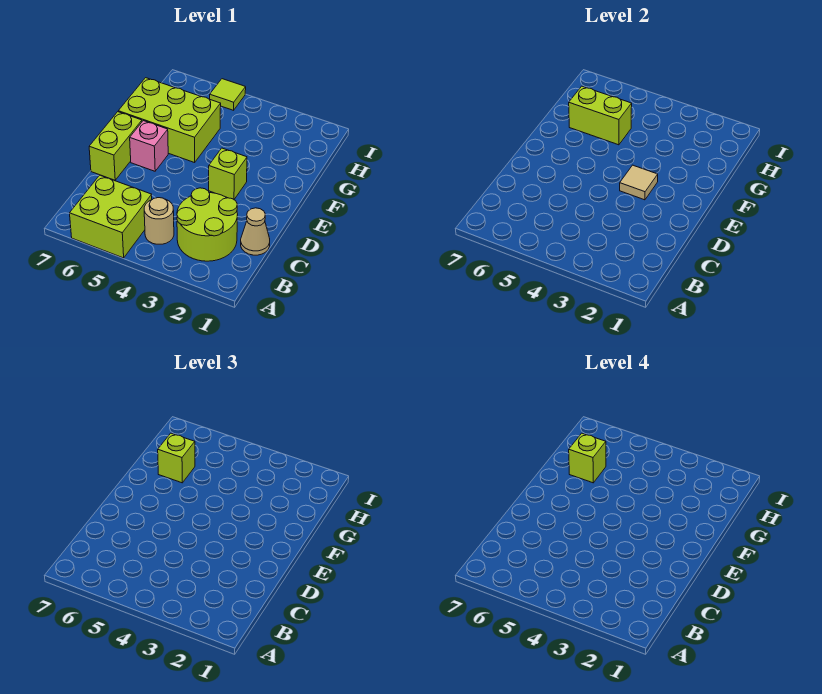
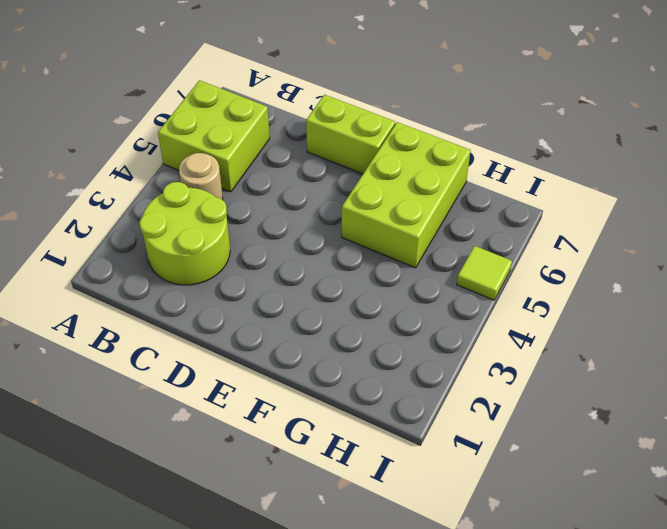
none -> tan 1x1 cone [241,208,270,255]
none -> lime 1x1 brick [209,148,247,199]
none -> pink 1x1 brick [130,121,168,171]

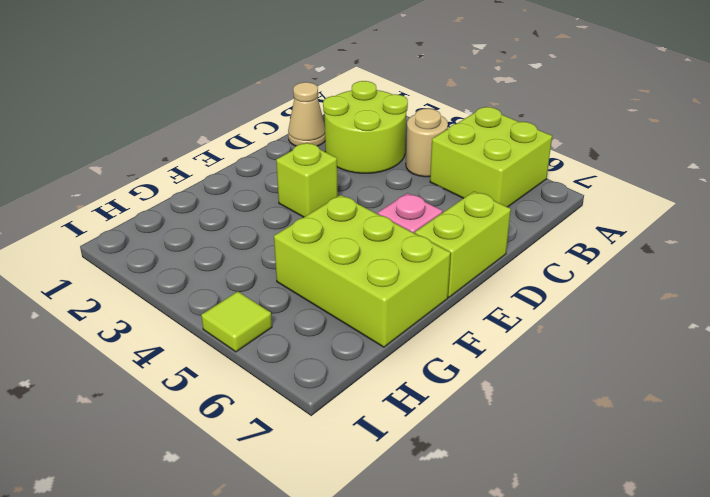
none -> tan 1x1 tile [620,165,658,200]
none -> lime 1x2 brick [569,86,632,145]
none -> lime 1x1 brick [158,433,195,483]

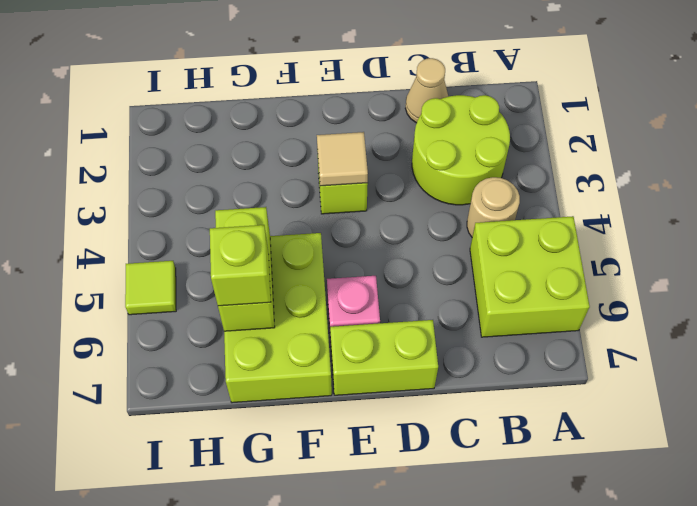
none -> lime 1x1 brick [569,433,606,483]

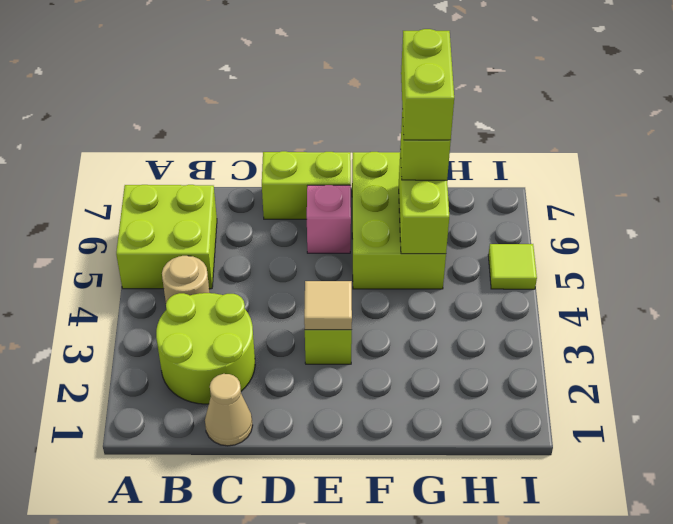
lime 1x2 brick [401,29,454,140] -> lime 1x1 brick [569,433,606,483]

